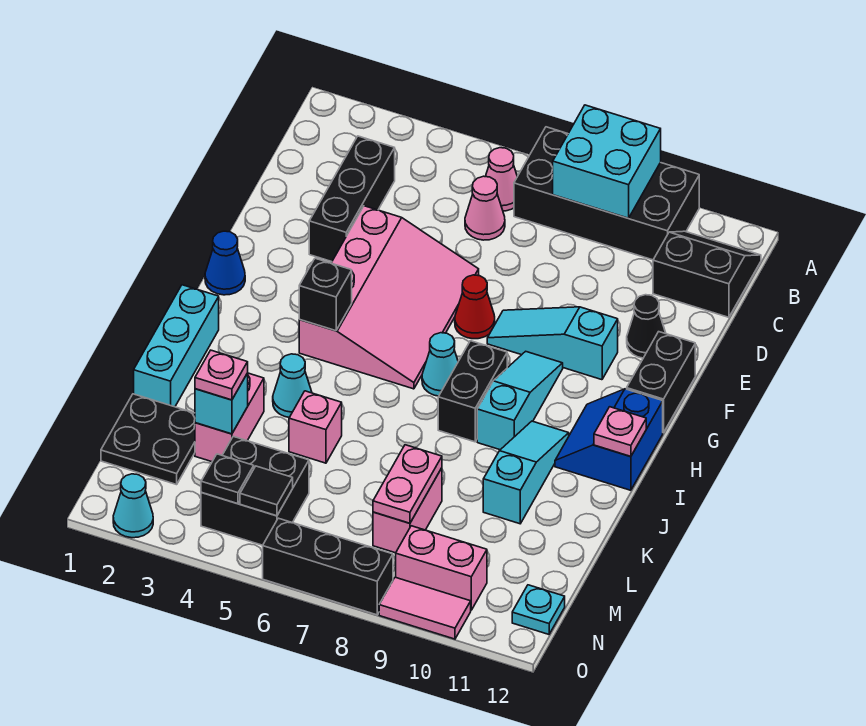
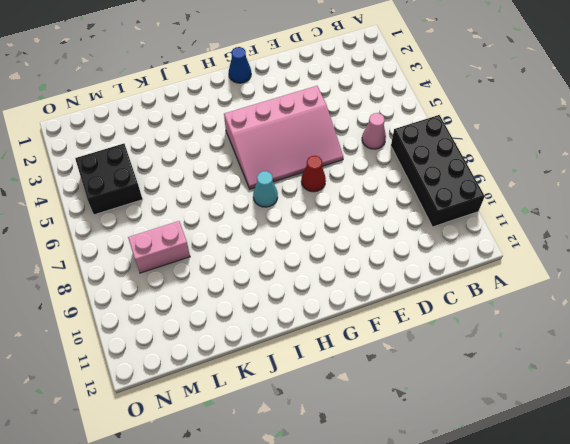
none -> pink 1x1 cone [485,148,517,211]
none -> black 2x2 slope [653,231,761,317]
none -> black 1x3 brick [309,136,395,262]
none -> black 1x1 cone [627,295,666,358]

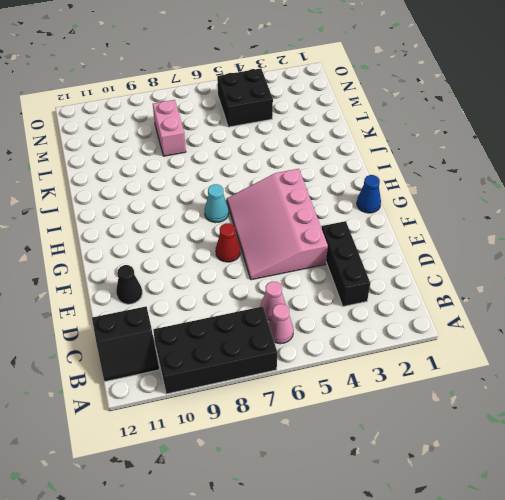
none -> cyan 1x3 slope [487,307,618,380]
none -> black 1x2 brick [627,332,695,433]
none -> cyan 1x3 slope [477,351,563,450]
none -> black 1x2 brick [438,341,507,442]

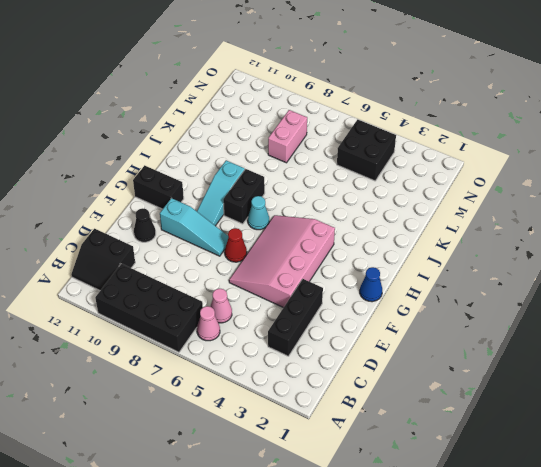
black 1x2 brick [133,165,184,209] -> black 1x2 brick turned to [627,332,695,433]
none -> blue 2x2 slope [555,389,663,490]
none -> cyan 1x3 brick [134,285,219,407]
none -> cyan 1x3 slope [483,421,569,524]
none -> cyan 1x1 cone [273,354,312,417]

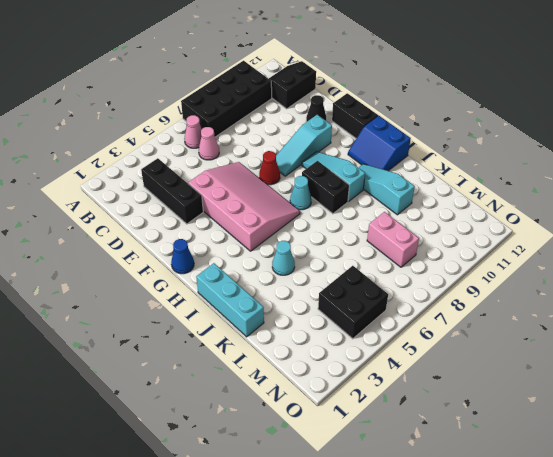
none -> pink 1x2 brick [195,373,264,462]
none -> pink 1x1 brick [289,391,342,463]
none -> black 2x2 plate [101,394,195,485]
none -> pink 1x2 brick [396,526,487,610]

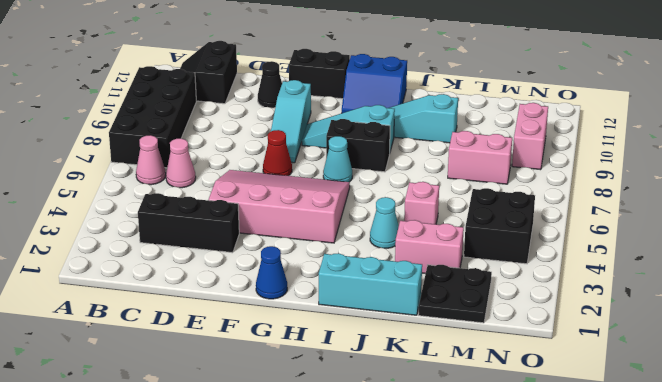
none -> cyan 1x1 plate [512,585,565,634]
none -> cyan 1x1 cone [113,474,153,538]
none -> black 1x3 brick [263,518,393,615]
none -> pink 1x2 tile [379,577,471,639]

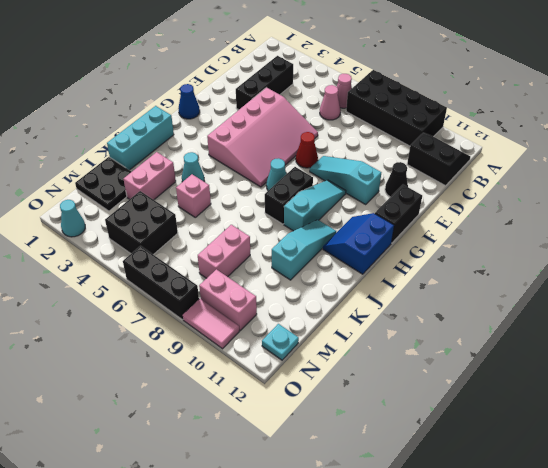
none -> cyan 2x2 brick [553,105,661,218]
none -> black 1x1 brick [299,258,352,331]
none -> pink 1x1 plate [594,407,646,457]
none -> cyan 1x1 brick [195,373,248,434]

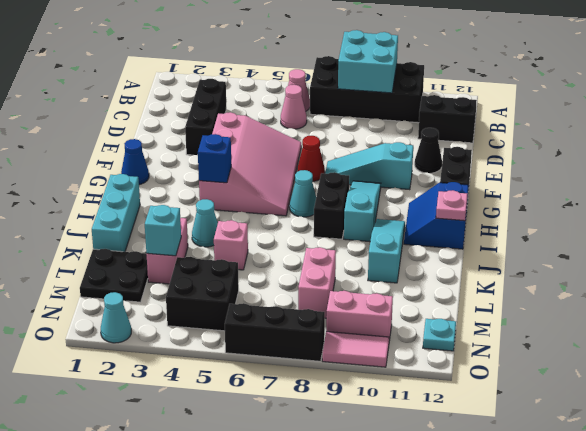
blue 1x1 brick [198,134,231,183] -> black 1x1 brick [299,258,352,331]
none -> pink 1x2 plate [373,445,442,523]
none -> black 1x1 plate [201,454,254,504]
none -> black 1x1 tile [240,466,293,516]
none -> pink 1x1 plate [195,350,248,400]

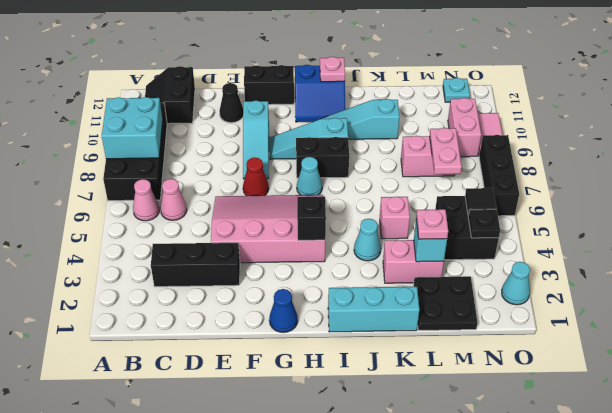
pink 1x2 plate [430,128,462,174] -> pink 1x2 plate turned to [373,445,442,523]

